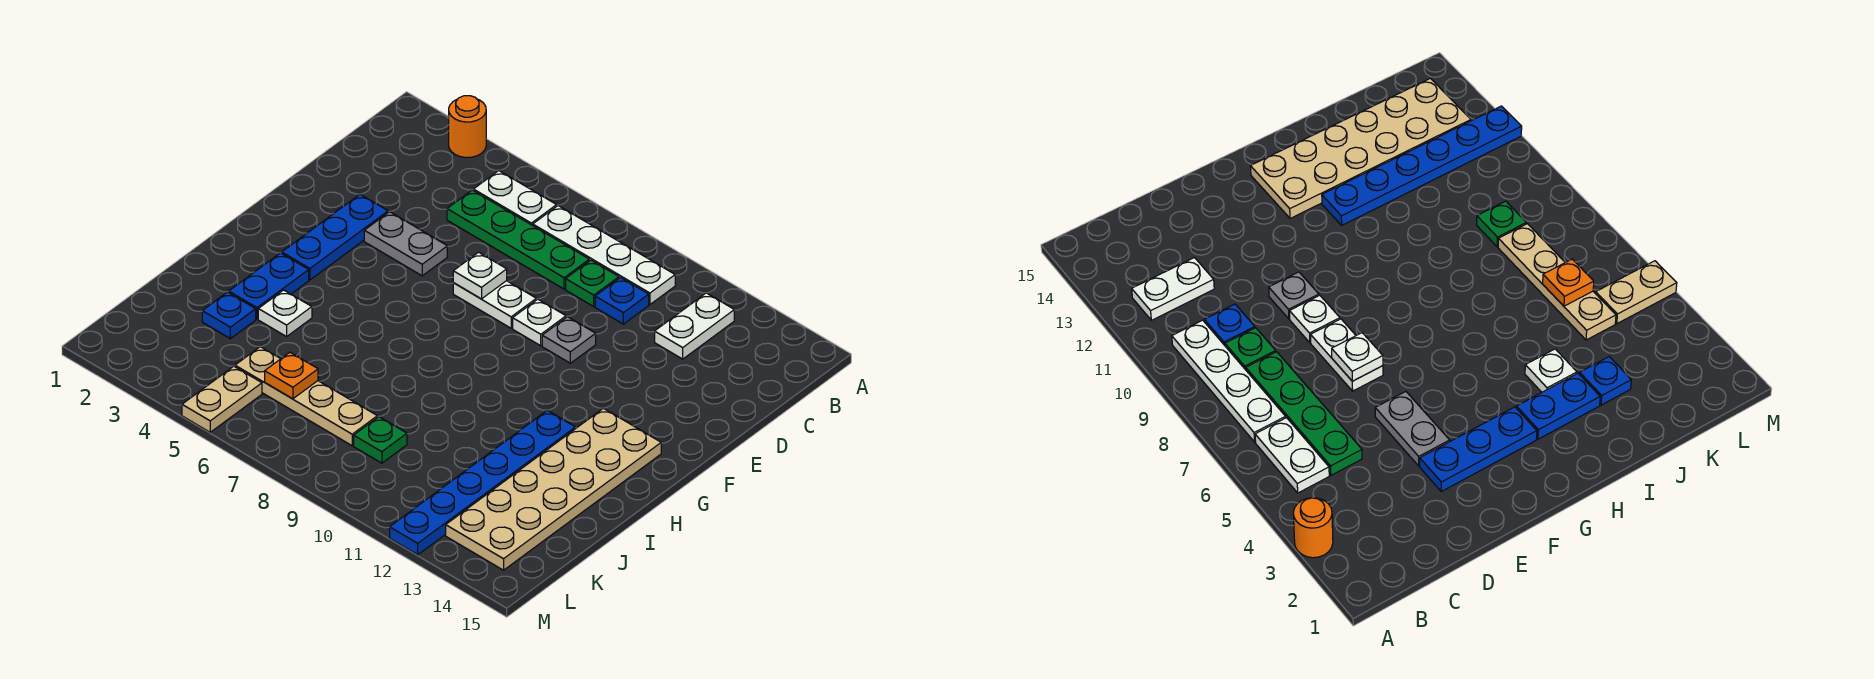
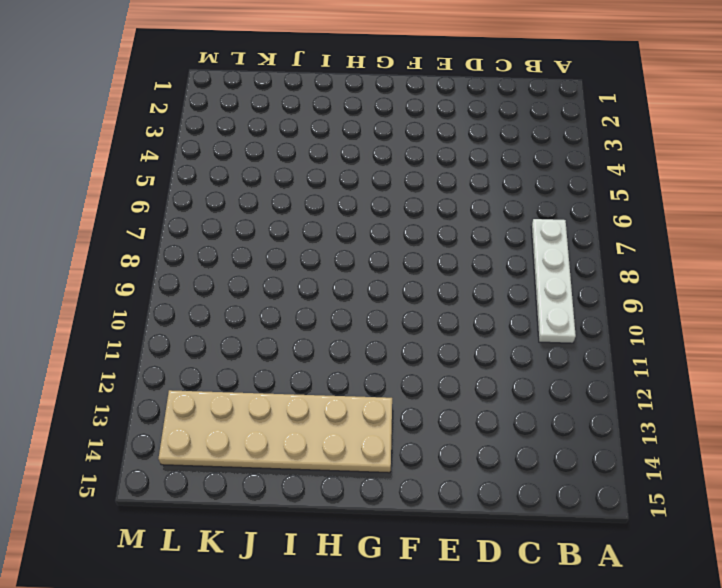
none -> orange 1x1 round brick [449,96,486,158]
none -> white 1x2 plate [474,171,557,225]
none -> white 1x2 plate [655,293,734,359]

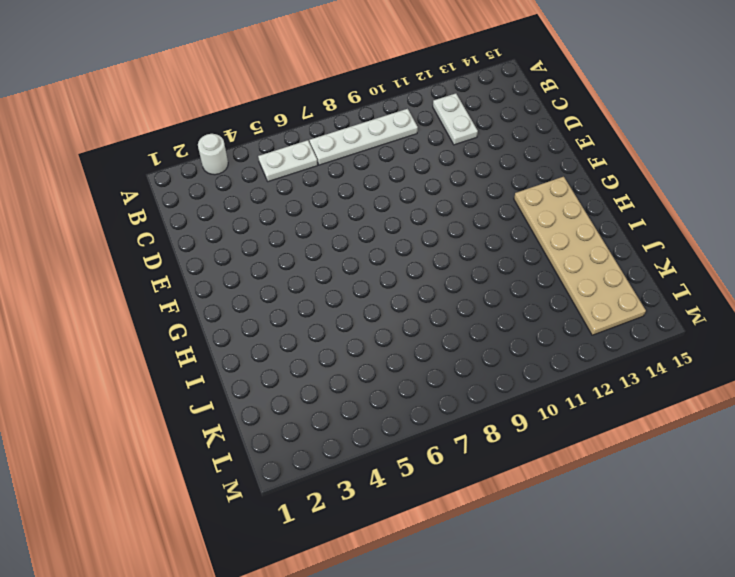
white 1x1 round brick [198,134,228,175] -> orange 1x1 round brick [449,96,486,158]
none -> green 1x4 plate [447,190,589,289]
none -> green 1x1 plate [566,260,619,306]
none -> blue 1x1 plate [595,278,649,324]

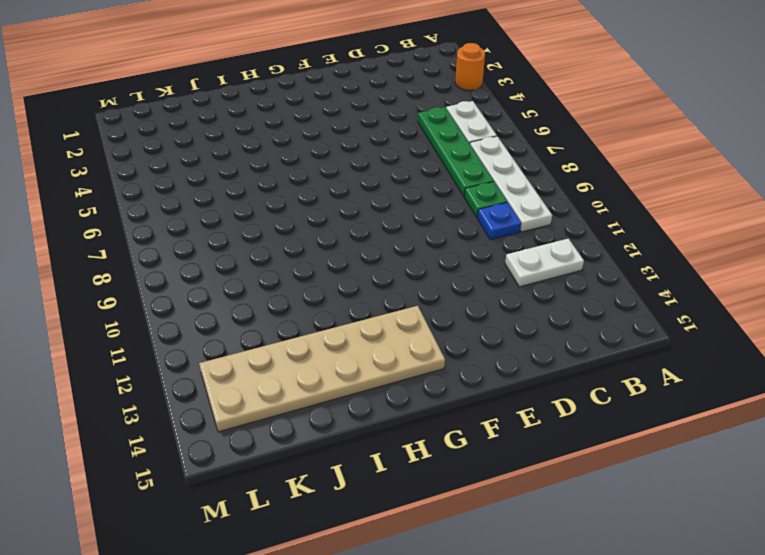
none -> blue 1x3 plate [282,194,388,280]
none -> grey 1x2 plate [364,212,447,276]
none -> white 1x2 plate [453,281,536,328]

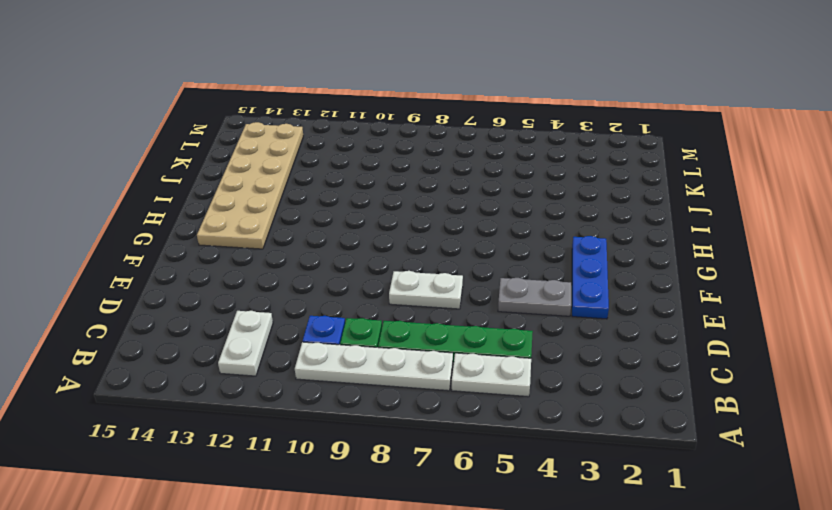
none -> orange 1x1 round brick [449,96,486,158]
none -> white 1x1 plate [513,299,566,346]
none -> grey 1x1 plate [542,317,596,363]

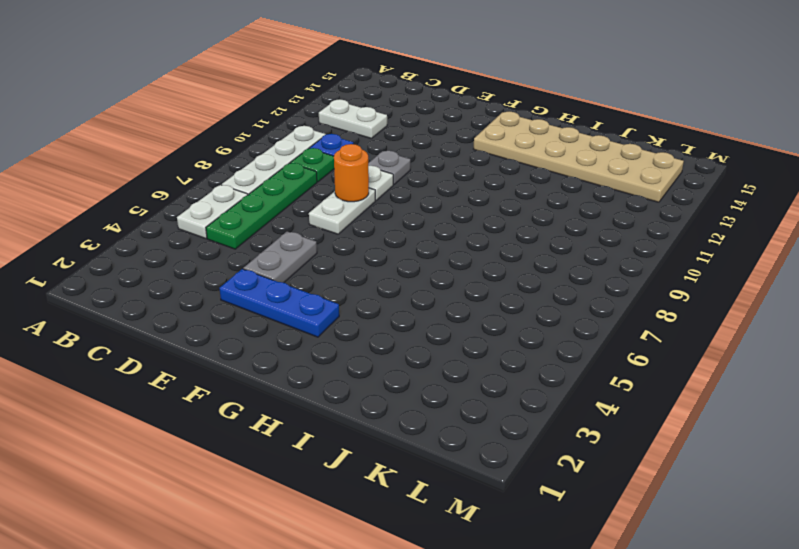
orange 1x1 round brick [334,144,369,202] -> orange 1x1 round brick moved to [449,96,486,158]
none -> blue 1x2 plate [229,253,309,319]
none -> blue 1x6 plate [390,410,575,555]
none -> white 1x1 plate [258,290,312,337]

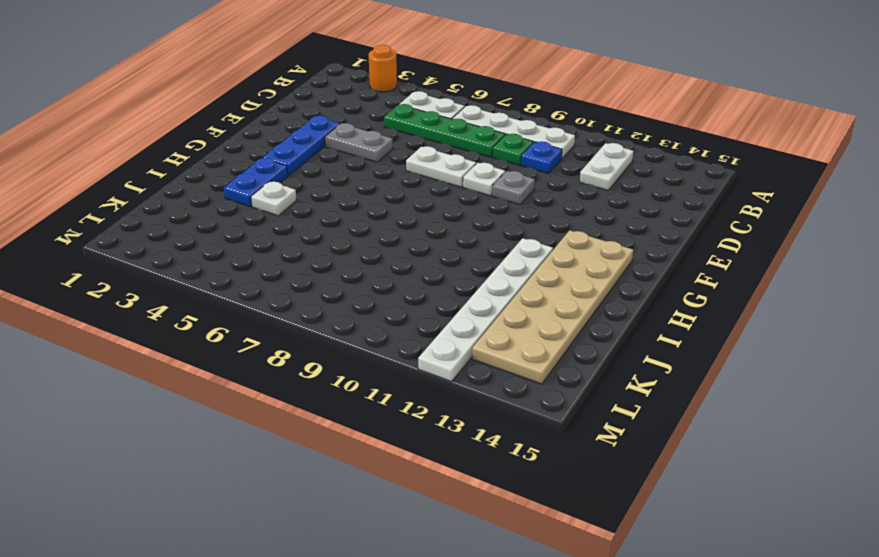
white 1x6 plate [418,238,553,382] -> blue 1x6 plate [390,410,575,555]
none -> blue 1x1 plate [202,292,256,339]
none -> tan 1x4 plate [235,347,377,446]
none -> green 1x1 plate [354,417,407,463]

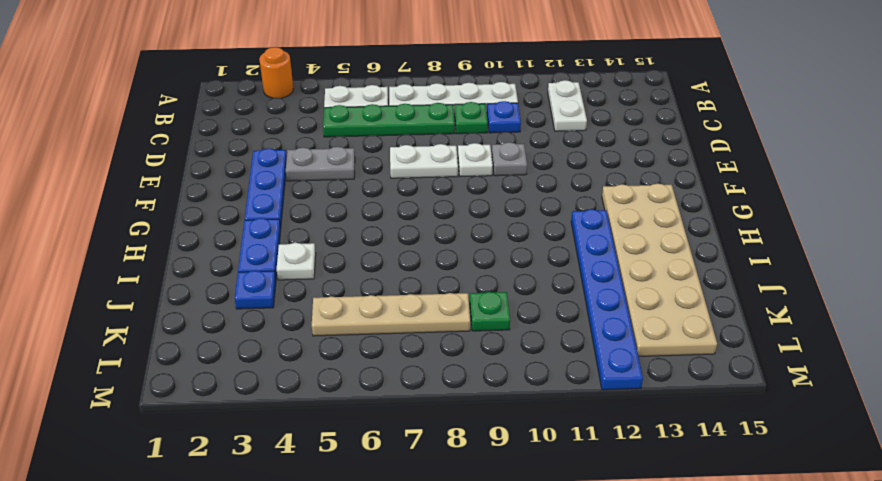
none -> tan 1x2 plate [182,366,262,432]
none -> white 1x1 plate [453,252,507,299]
none -> orange 1x1 plate [265,352,318,399]

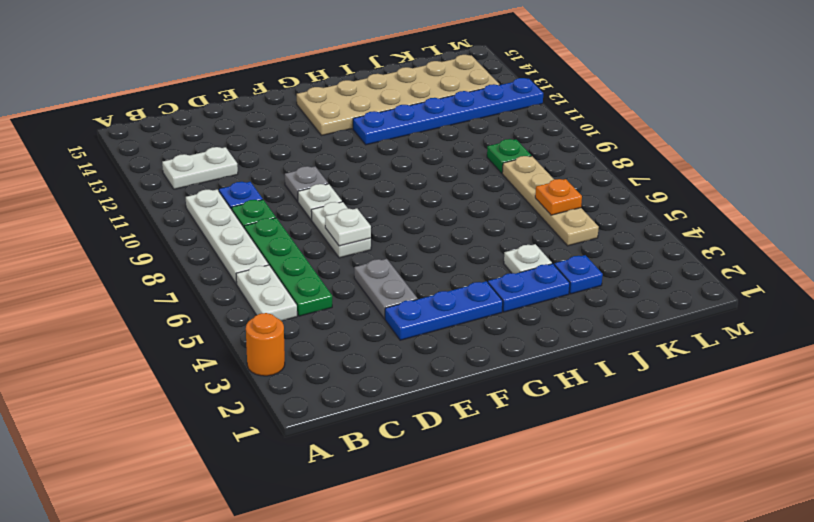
none -> tan 1x2 plate [182,366,262,432]

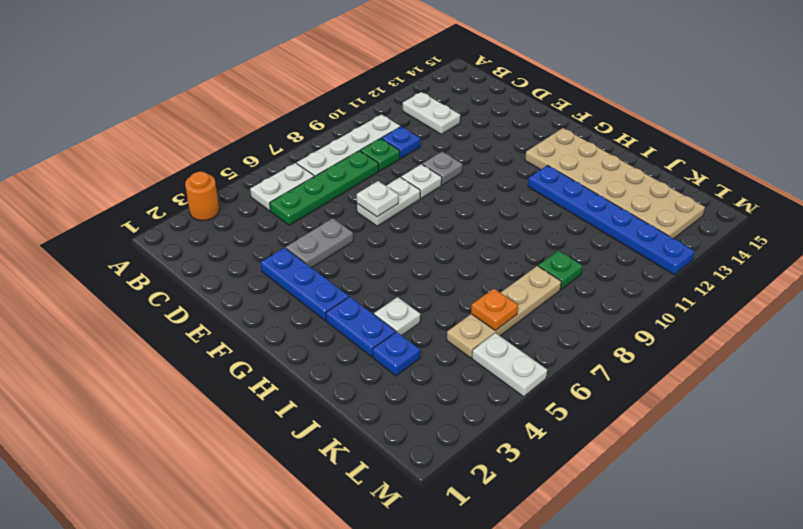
white 1x2 plate [472,333,547,397] -> tan 1x2 plate [182,366,262,432]

